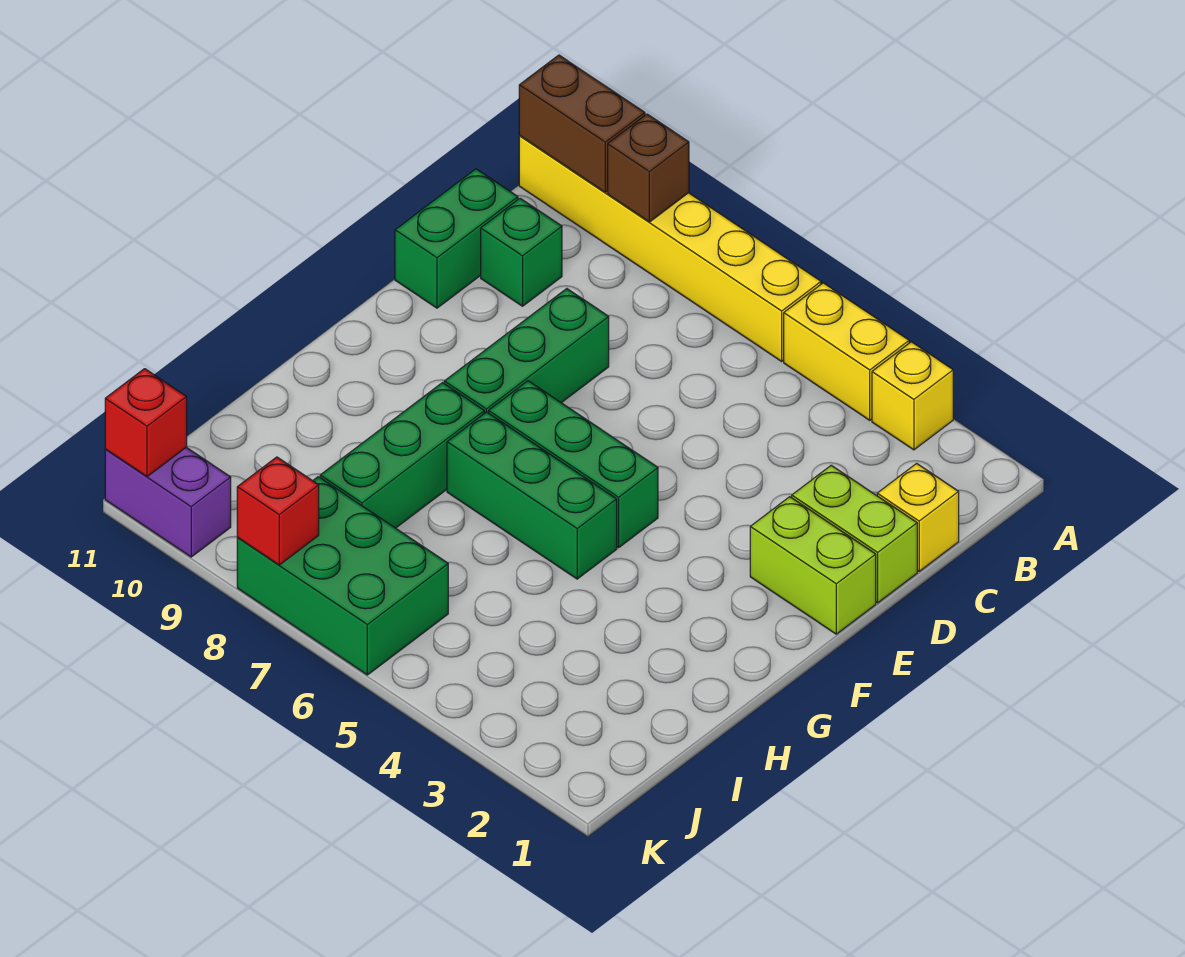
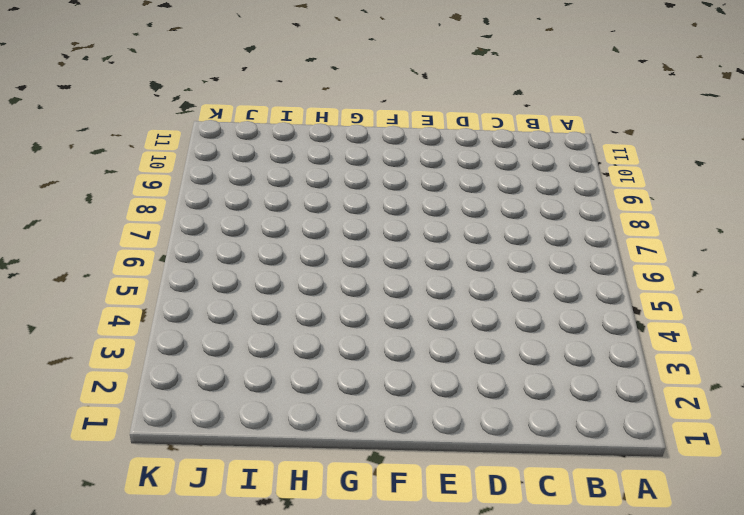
none -> yellow 1x1 brick [872,342,953,450]
none -> yellow 1x2 brick [784,283,909,420]
none -> yellow 1x6 brick [519,136,821,361]

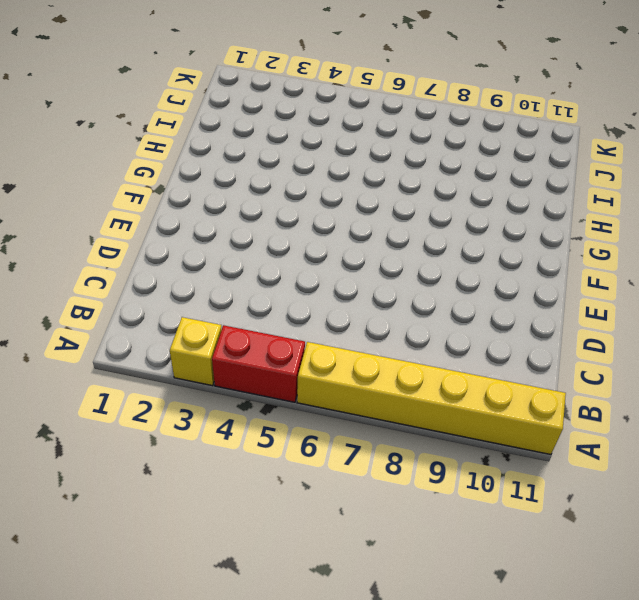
red 1x2 brick [212,325,305,402] -> yellow 1x2 brick [784,283,909,420]
none -> yellow 1x1 brick [877,463,959,571]
none -> green 1x1 brick [481,198,562,306]
none -> green 1x2 brick [395,169,518,308]

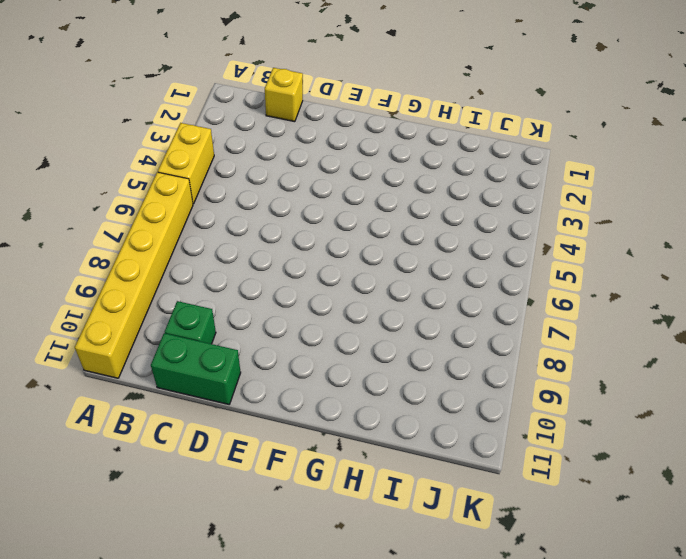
none -> yellow 1x1 brick [872,342,953,450]
none -> lime 1x2 brick [792,465,917,603]
none -> green 1x3 brick [444,289,609,413]

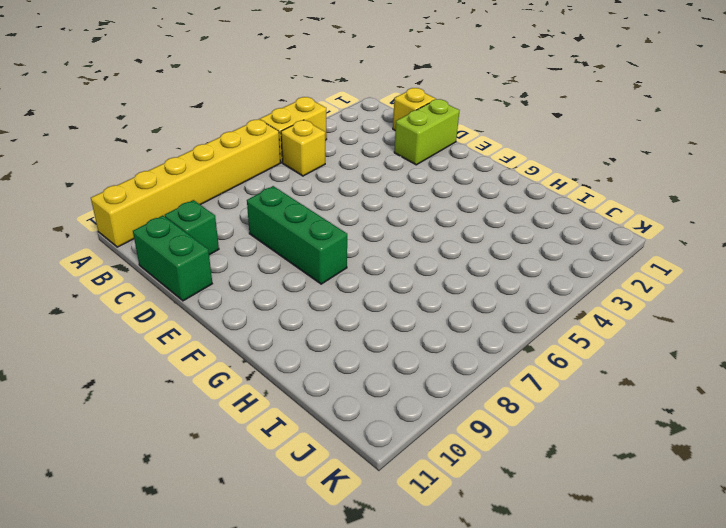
yellow 1x1 brick [281,120,325,176] -> yellow 1x1 brick moved to [872,342,953,450]
none -> lime 1x2 brick [750,497,876,634]
none -> green 1x3 brick [489,381,658,548]
none -> green 1x3 brick [447,412,617,579]

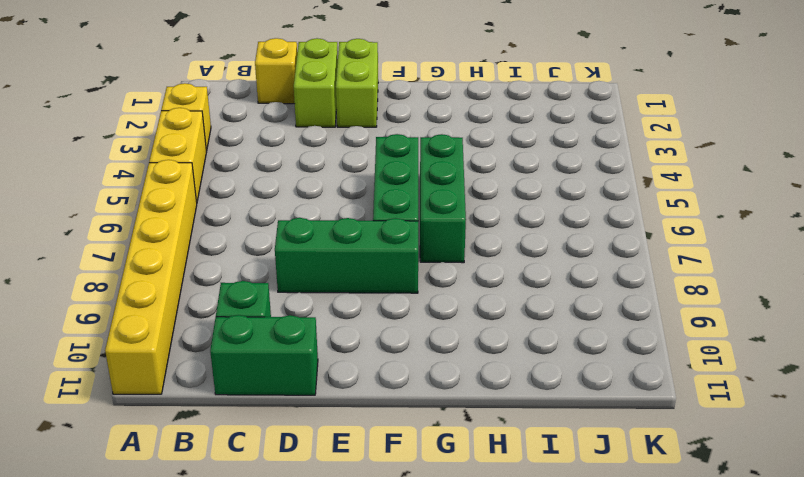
none -> green 1x3 brick [320,383,484,528]
none -> green 2x3 brick [237,477,448,675]
none -> purple 1x2 brick [105,447,231,557]

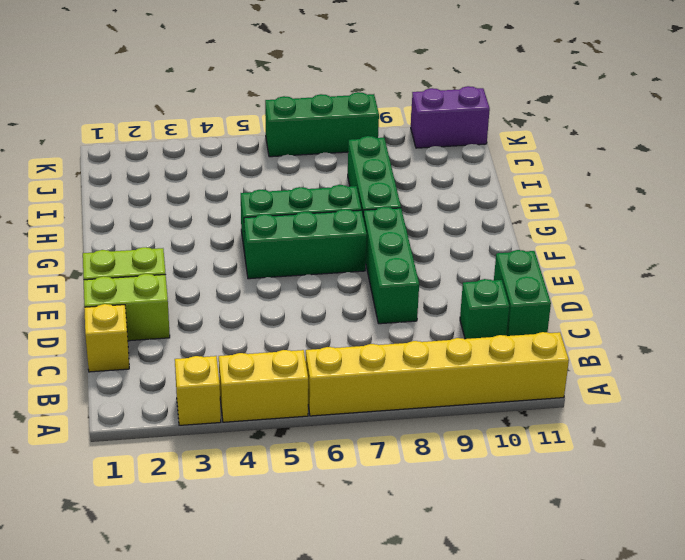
green 1x3 brick [265,92,379,157] -> green 2x3 brick [237,477,448,675]
none -> brown 1x1 brick [608,114,689,222]
none -> brown 1x2 brick [519,55,645,192]
none -> red 1x1 brick [237,457,319,565]

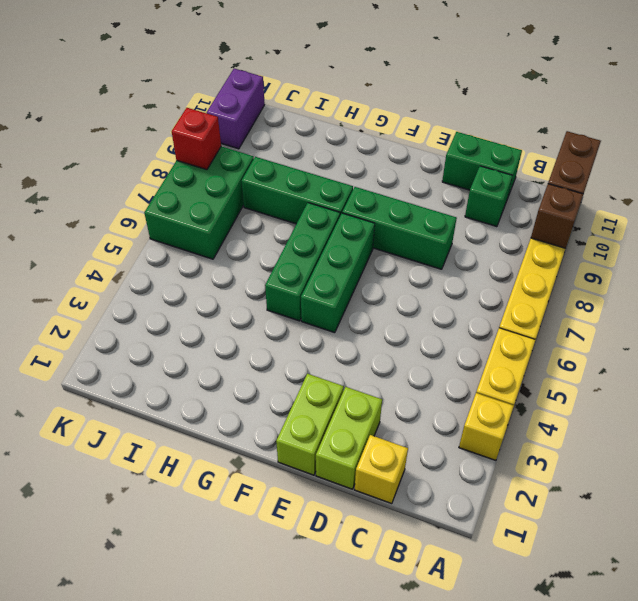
none -> red 1x1 brick [105,369,187,477]

